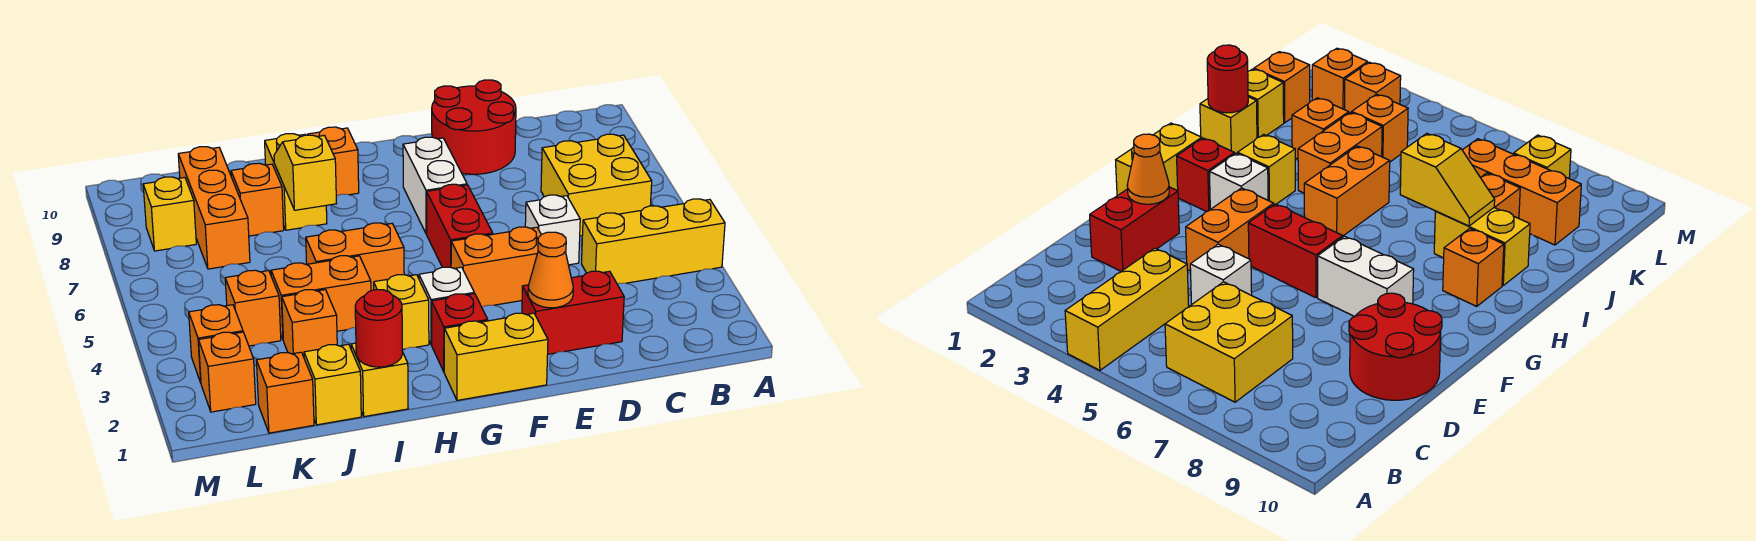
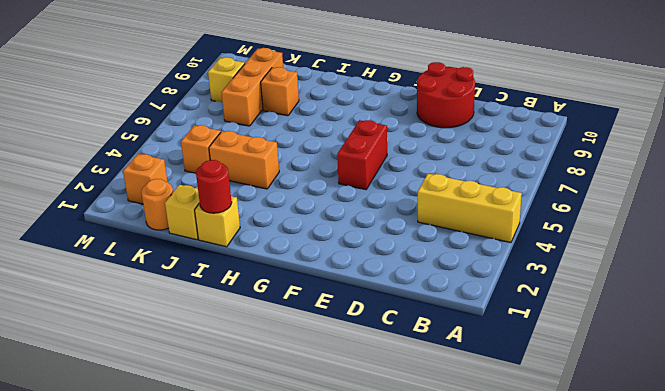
orange 1x1 round brick [141,179,173,230] -> orange 1x1 brick [256,352,314,433]
none -> yellow 2x2 brick [541,134,652,236]
none -> red 1x2 brick [522,271,624,354]
none -> white 1x1 brick [525,195,580,265]

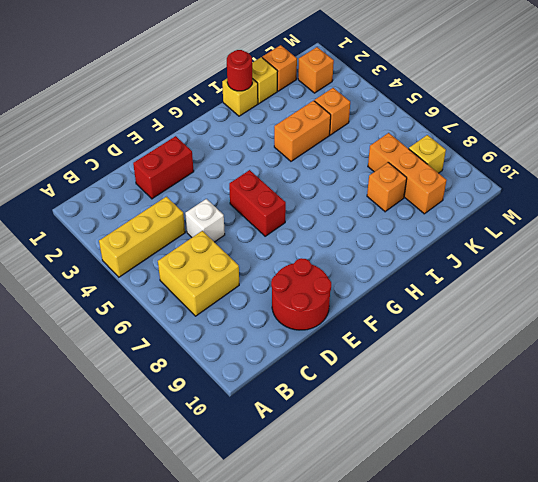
none -> orange 1x2 brick [451,227,541,307]
none -> yellow 1x2 brick [444,313,548,400]
none -> white 1x2 brick [403,137,467,234]

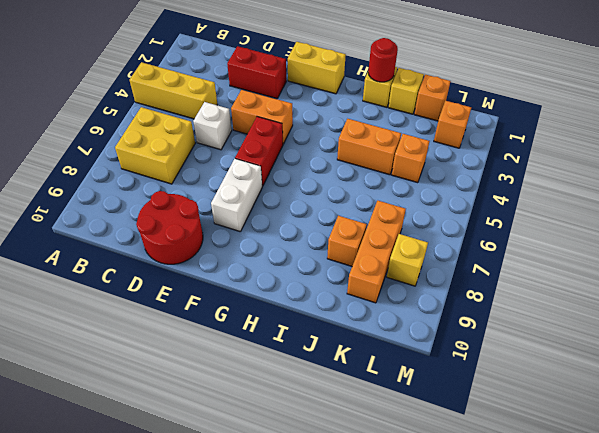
none -> red 1x1 brick [432,294,488,371]
none -> white 1x1 brick [419,267,474,345]
none -> yellow 1x1 brick [374,275,429,350]

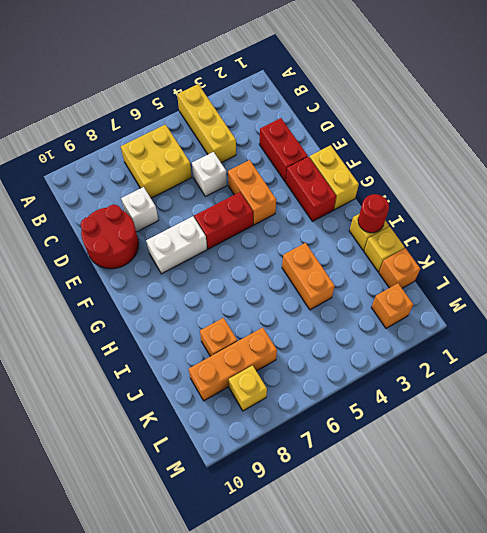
white 1x1 brick [121,187,159,232] -> white 1x1 brick moved to [419,267,474,345]
red 1x2 brick [286,157,336,221] -> red 1x1 brick [432,294,488,371]
none -> yellow 1x1 brick [374,275,429,350]
none -> orange 1x2 brick [306,223,404,291]
none -> orange 1x1 brick [307,127,359,196]

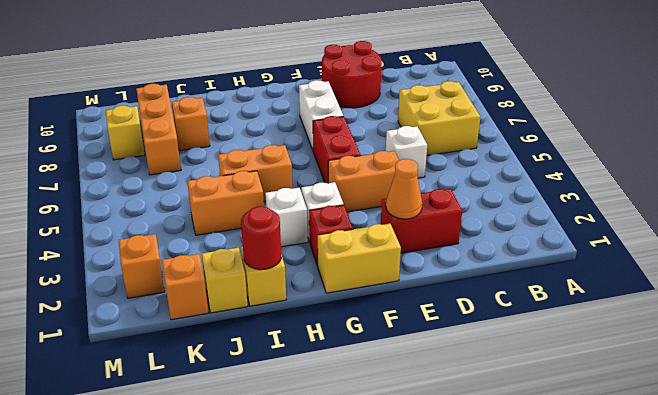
white 1x1 brick [265,188,308,247] -> yellow 1x1 brick [374,275,429,350]
none -> yellow 1x3 brick [582,199,725,284]
none -> orange 1x1 brick [307,127,359,196]
none -> yellow 1x2 brick [265,134,327,230]

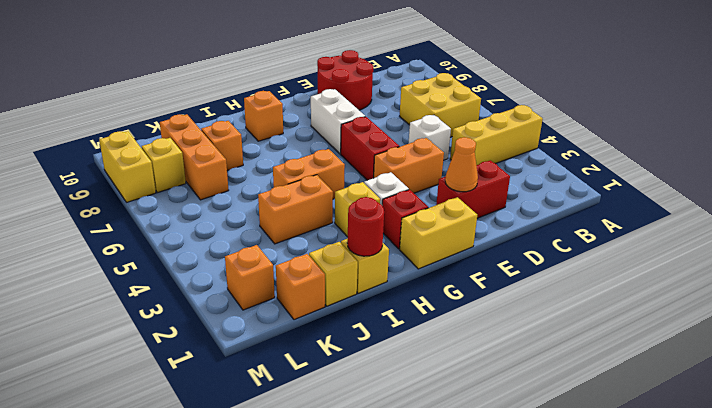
yellow 1x2 brick [99,131,156,202] -> yellow 1x2 brick moved to [265,134,327,230]
none -> orange 1x1 brick [282,290,337,357]
none -> orange 1x1 brick [225,270,281,346]
none -> orange 1x1 brick [189,305,243,383]

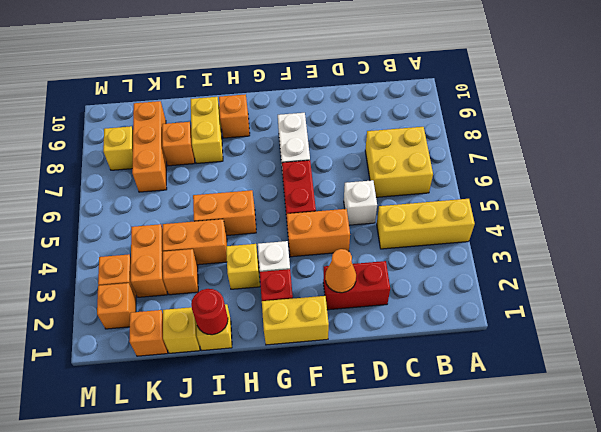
orange 1x2 brick [131,224,167,297] -> orange 1x1 brick [225,270,281,346]
none -> red 2x2 round brick [432,80,516,174]
none -> yellow 1x2 slope [274,135,337,210]

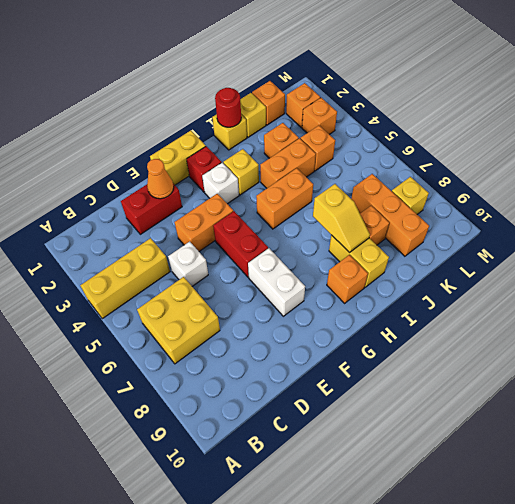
none -> red 2x2 round brick [432,80,516,174]

